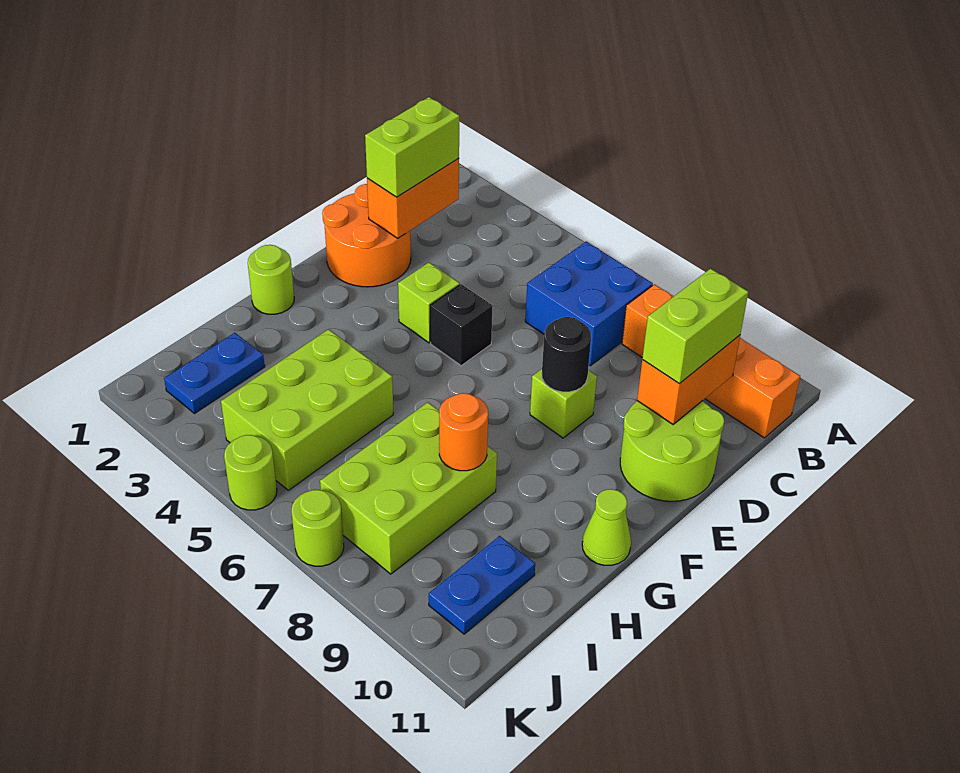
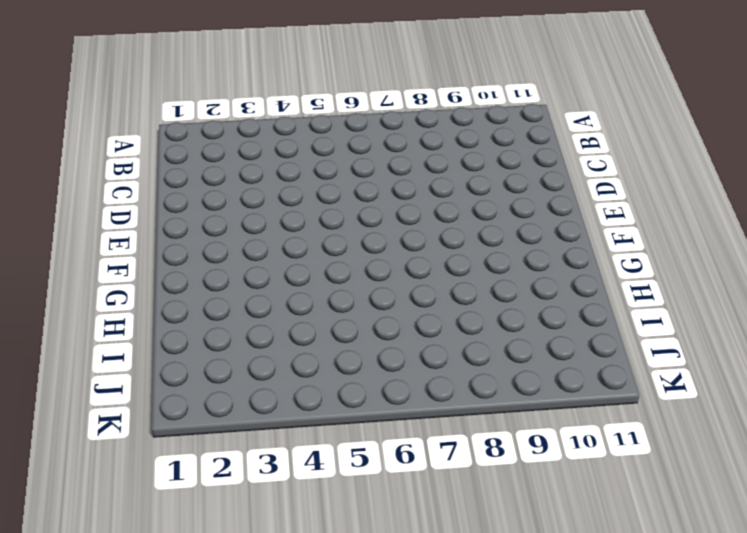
none -> blue 2x2 brick [525,242,653,366]
none -> orange 1x4 brick [622,284,800,438]
none -> orange 2x2 round brick [322,184,411,287]

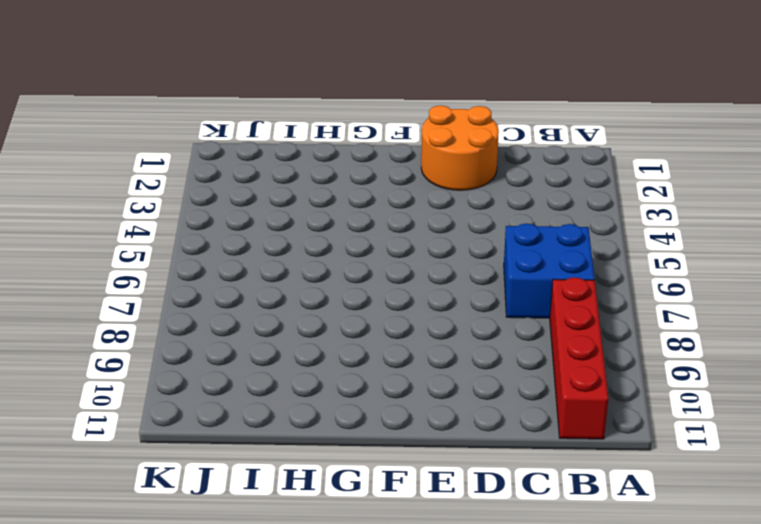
red 1x4 brick [550,277,608,439] -> orange 1x4 brick [622,284,800,438]
none -> lime 2x2 round brick [620,401,724,501]
none -> lime 1x1 brick [398,263,460,343]
none -> black 1x1 brick [430,284,493,366]

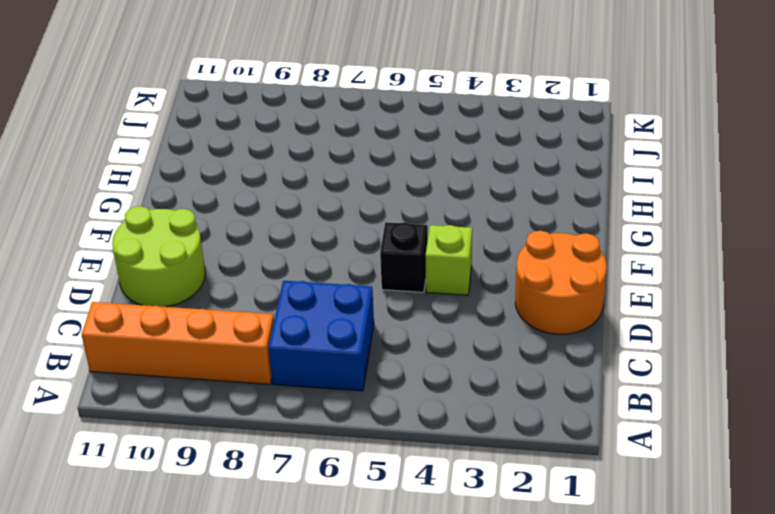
none -> lime 1x1 brick [530,369,597,438]
none -> lime 1x1 round brick [248,245,294,314]
none -> lime 1x1 cone [582,489,631,565]

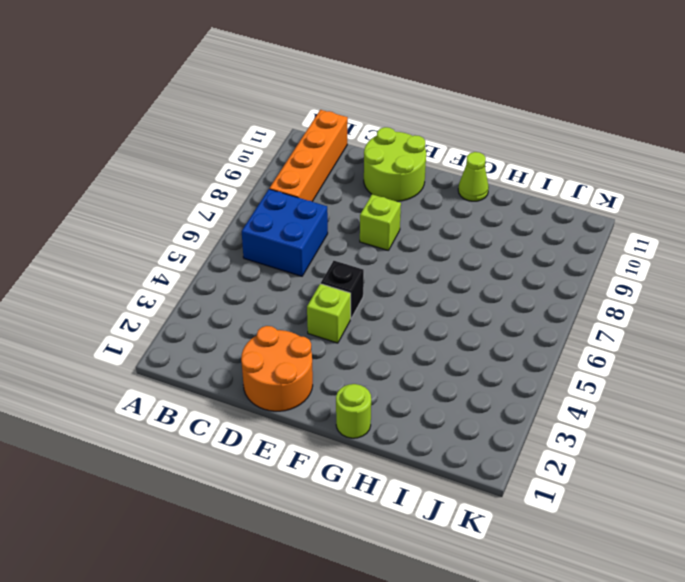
none -> lime 2x3 brick [221,329,393,490]
none -> lime 2x3 brick [320,402,497,574]
none -> blue 1x2 plate [164,333,265,414]

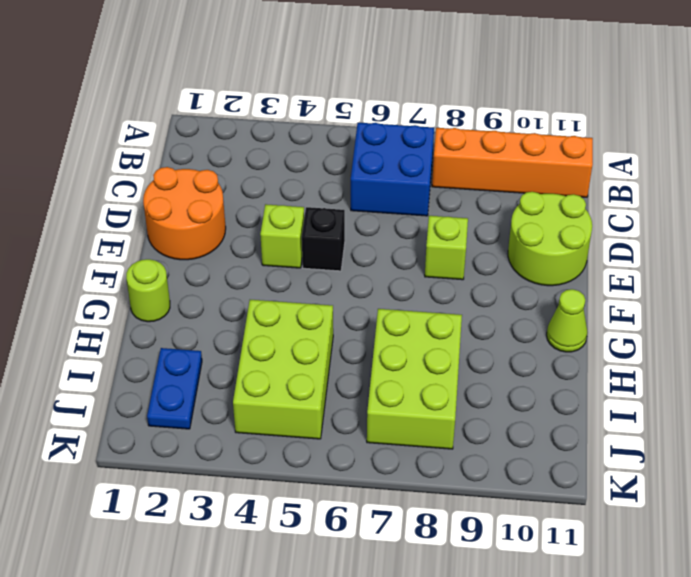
none -> blue 1x2 plate [429,536,535,634]
none -> lime 1x1 round brick [224,435,277,510]
none -> lime 1x1 round brick [291,490,344,566]

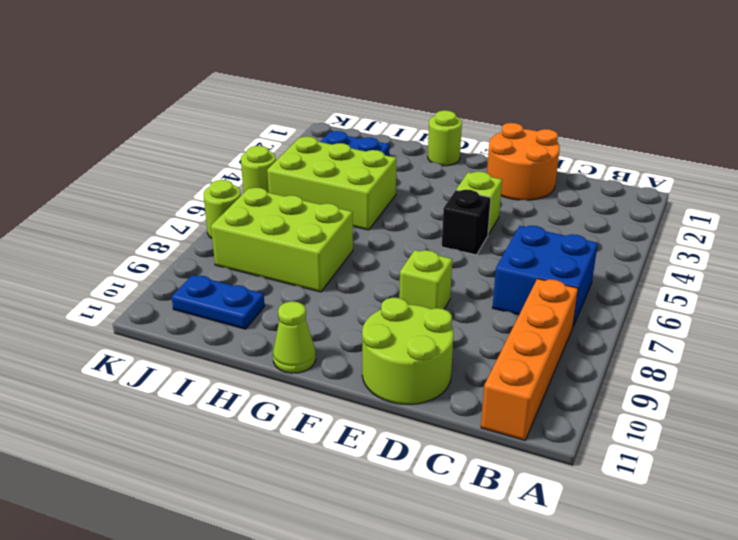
none -> orange 1x2 brick [367,159,459,238]
none -> orange 1x2 brick [637,335,740,424]
none -> black 1x1 round brick [542,317,591,392]

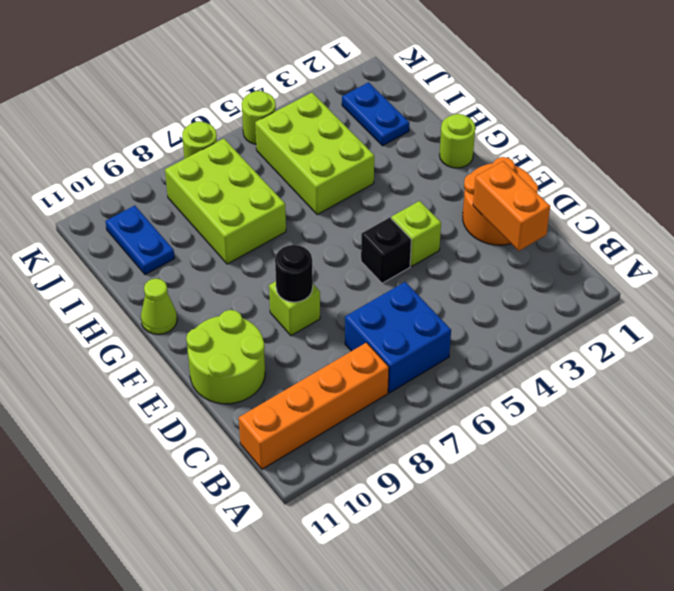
none -> orange 1x2 brick [637,335,740,424]
none -> orange 1x1 round brick [439,393,488,471]
none -> lime 1x2 brick [365,97,459,197]

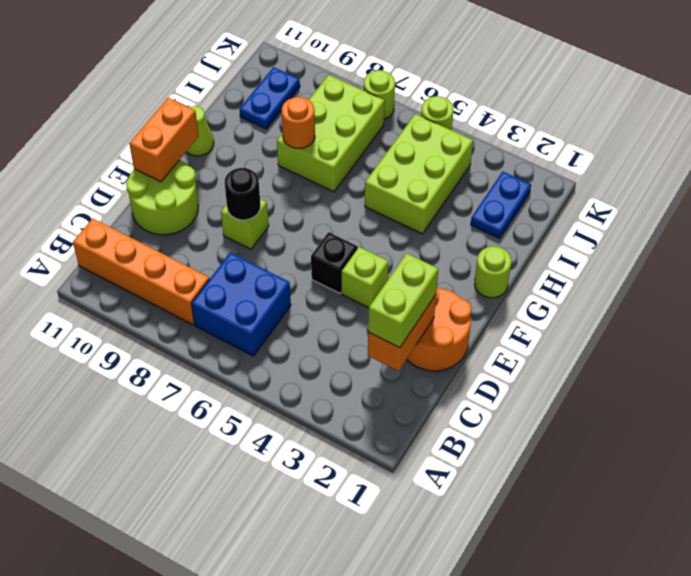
orange 1x2 brick [129,98,199,182] -> orange 1x2 brick moved to [637,335,740,424]
none -> lime 1x2 brick [642,269,748,384]

